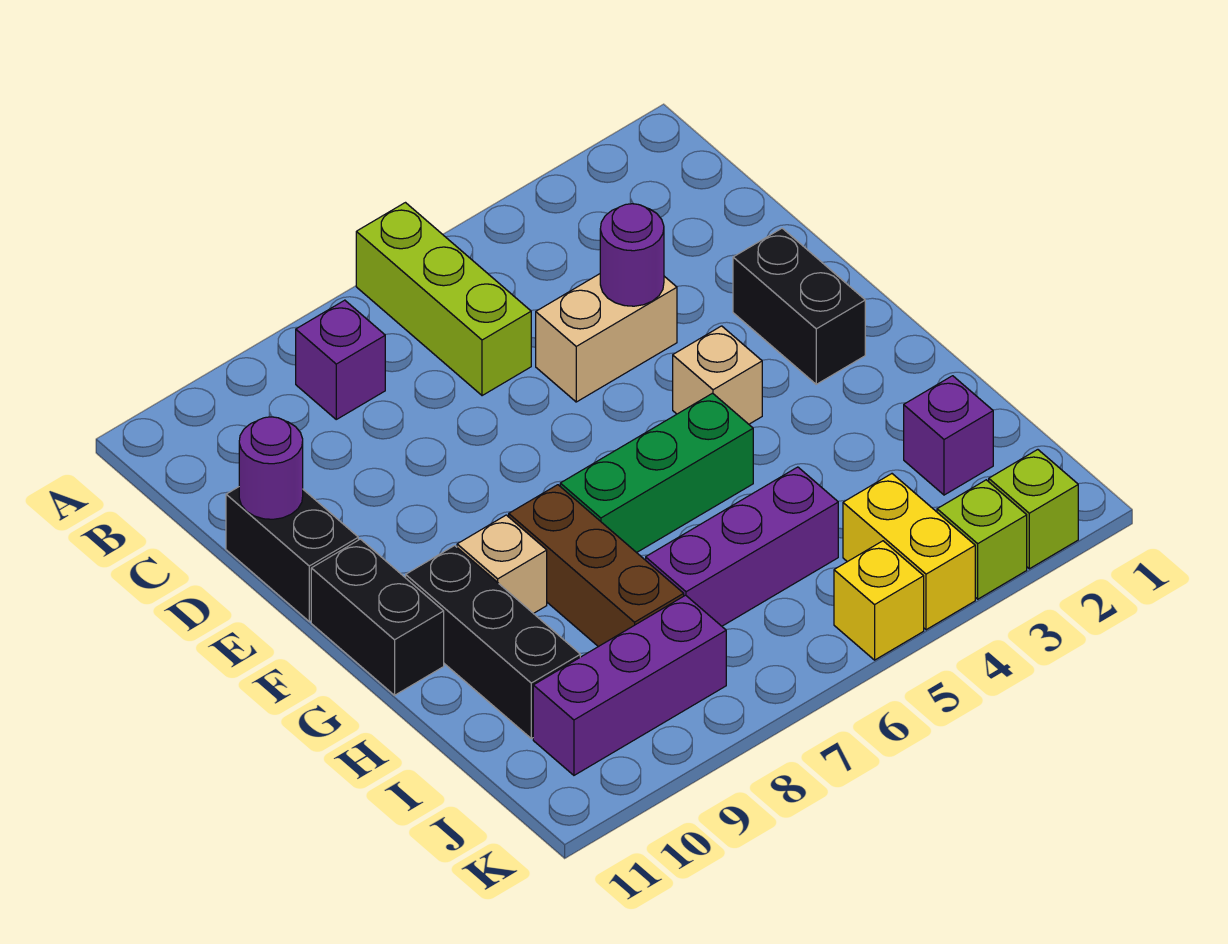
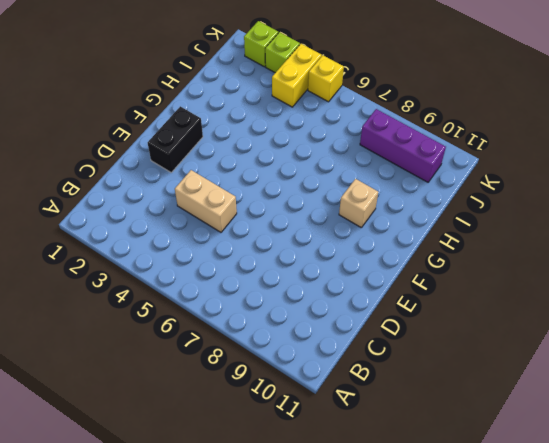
none -> lime 1x3 brick [356,203,531,396]
none -> purple 1x1 brick [296,300,385,419]
none -> black 1x2 brick [226,487,358,621]

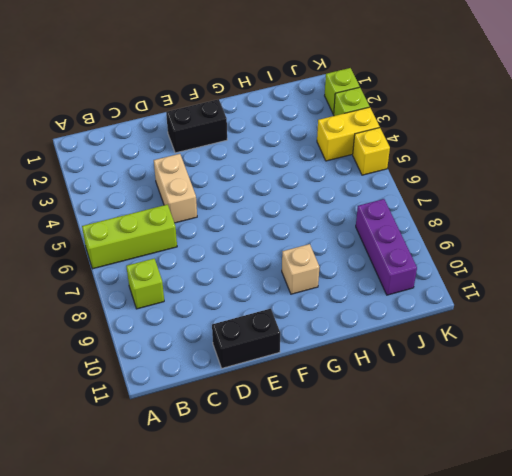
lime 1x1 brick [126,259,164,309] -> purple 1x1 brick [296,300,385,419]
none -> tan 1x1 brick [673,326,762,424]
none -> black 1x2 brick [311,539,444,695]
none -> green 1x3 brick [560,393,753,553]

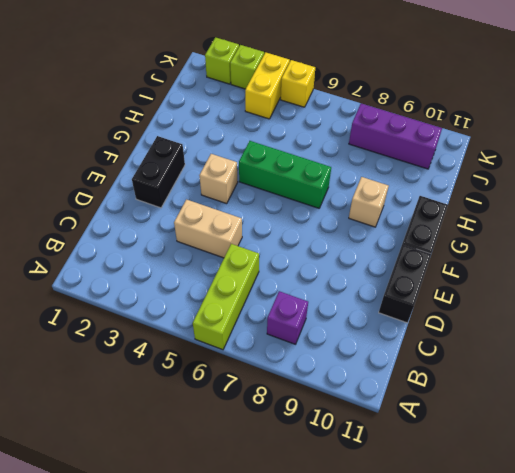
none -> brown 1x3 brick [509,485,684,647]
none -> black 1x3 brick [406,546,580,739]
none -> purple 1x1 brick [904,376,993,495]

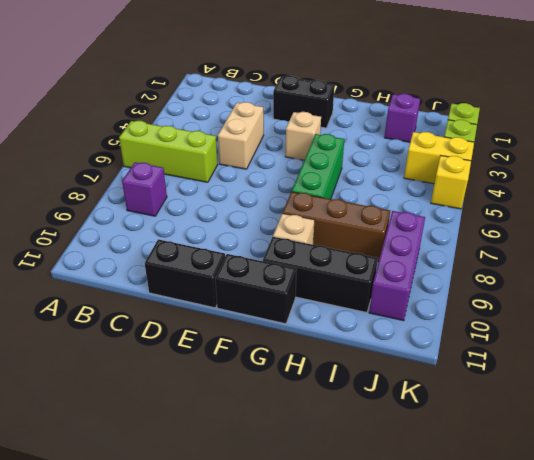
none -> purple 1x3 brick [646,467,838,626]
none -> purple 1x1 round brick [600,204,664,306]
none -> purple 1x1 round brick [239,417,303,519]

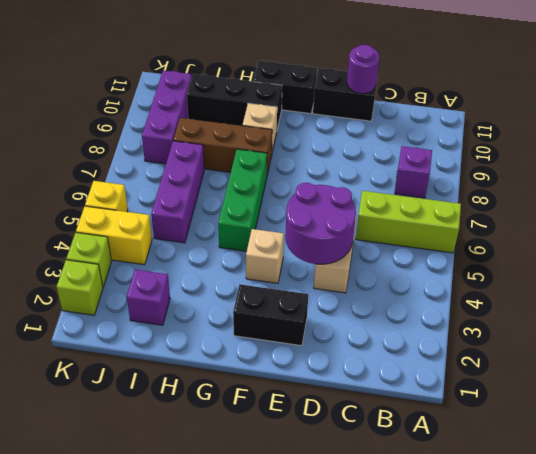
purple 2x2 round brick [285,183,356,264] -> purple 1x1 round brick [600,204,664,306]

